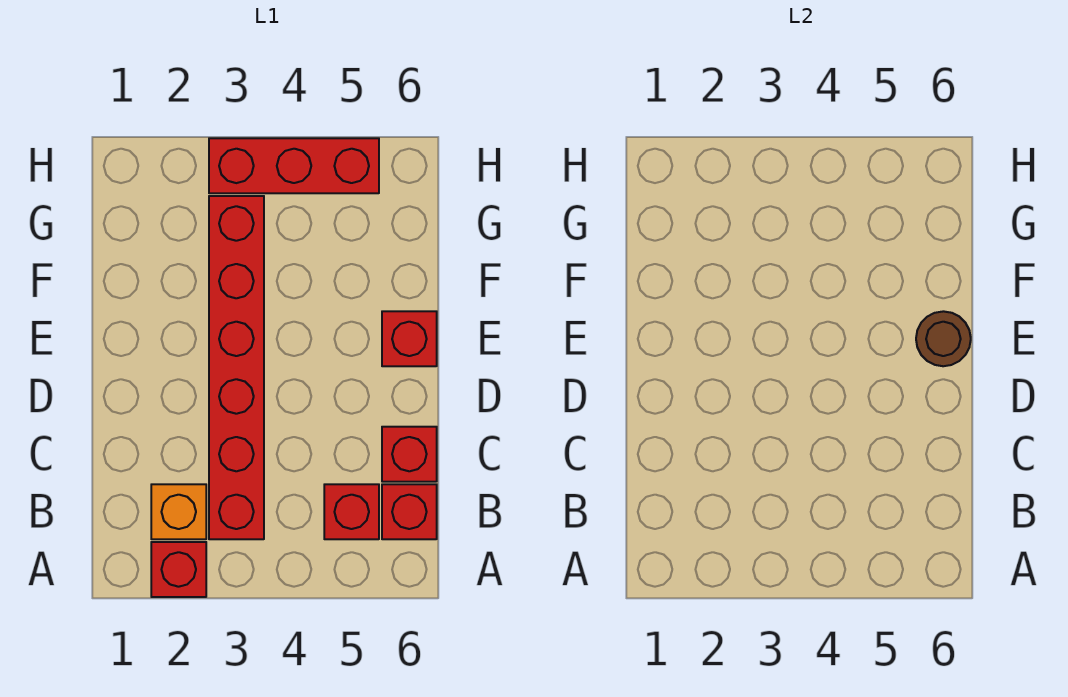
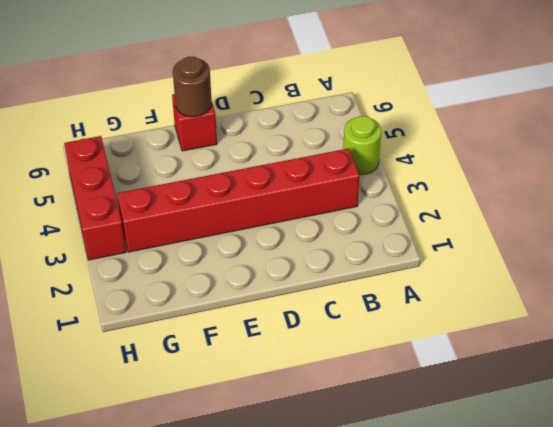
lime 1x1 round brick [343,116,381,175] -> none
none -> red 1x1 brick [151,542,206,597]
none -> orange 1x1 brick [151,484,206,539]

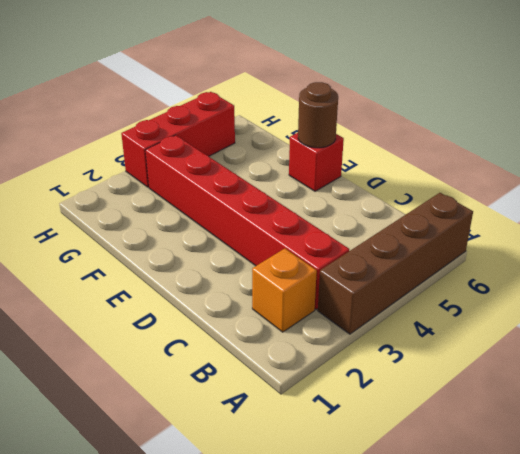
brown 1x4 brick [318,193,473,334] -> none
none -> red 1x1 brick [151,542,206,597]
none -> red 1x1 brick [324,484,379,539]

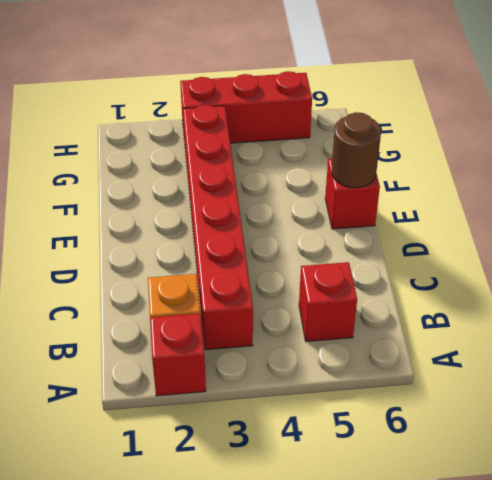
none -> red 1x1 brick [382,484,437,539]
none -> red 1x1 brick [382,427,437,482]

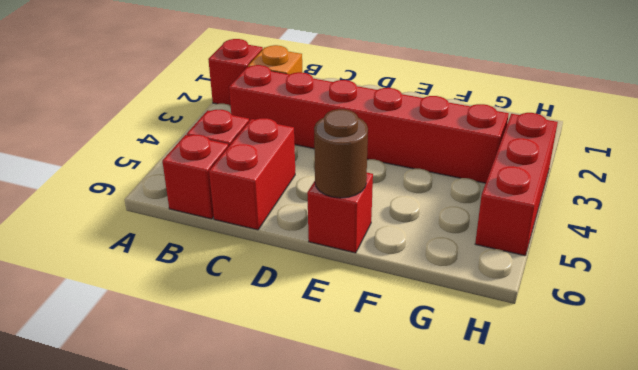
red 1x2 brick [209,118,295,230] -> red 1x1 brick [382,427,437,482]

